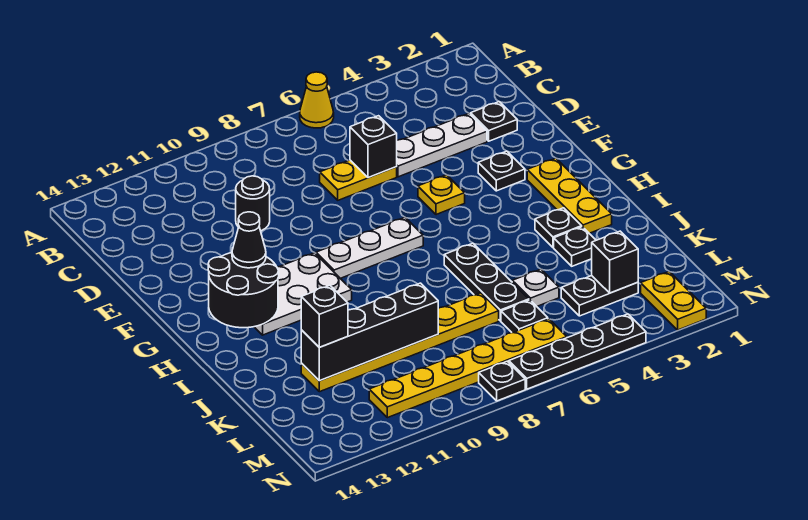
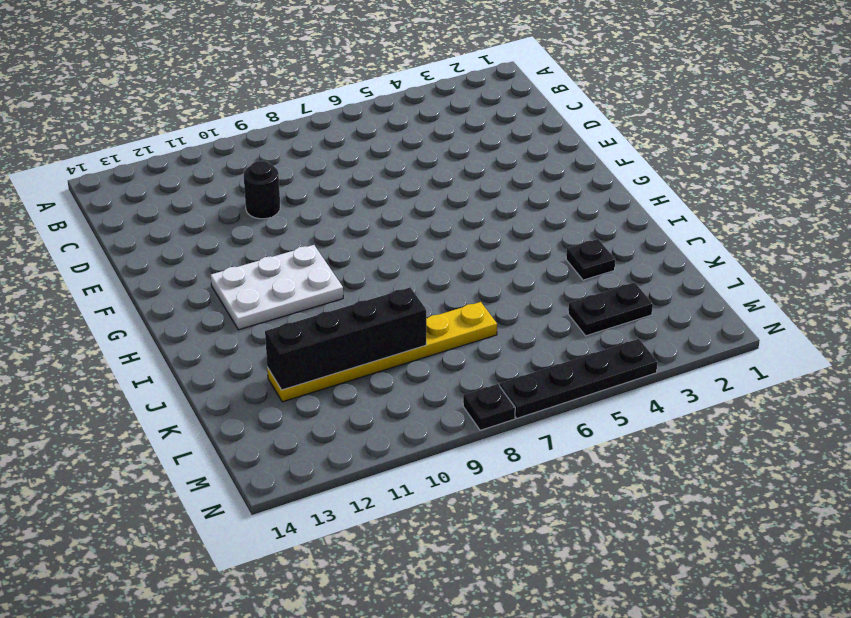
none -> yellow 1x1 cone [300,72,334,128]
none -> black 1x1 plate [471,102,517,141]
none -> white 1x3 plate [397,114,487,177]

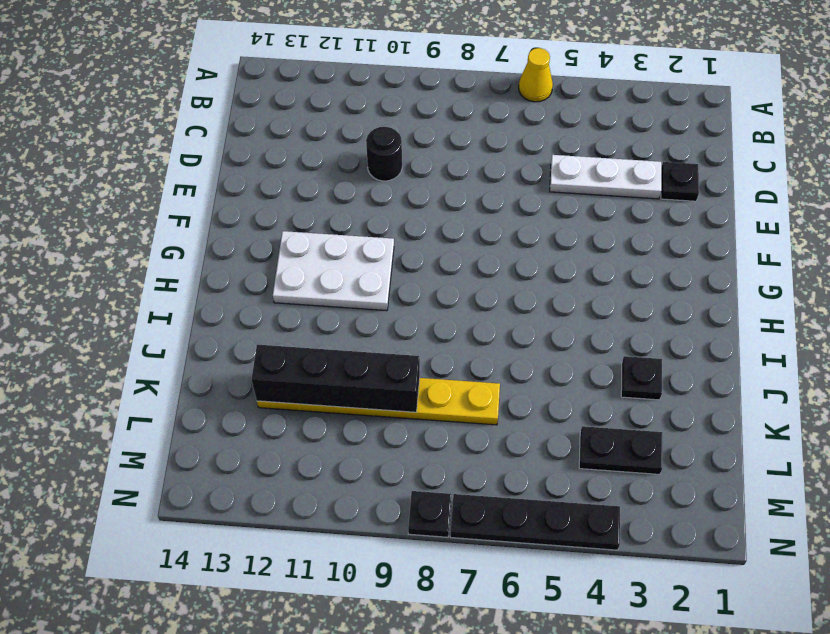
none -> yellow 1x2 plate [320,160,397,200]
none -> black 1x1 plate [478,151,525,191]
none -> yellow 1x1 plate [418,175,465,215]

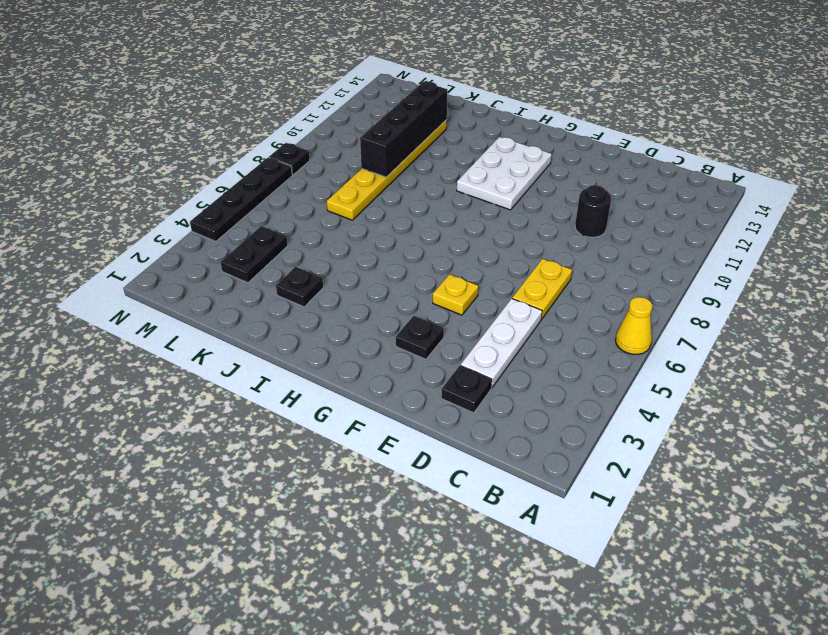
none -> yellow 1x3 plate [527,158,612,233]
none -> white 1x3 plate [316,218,423,278]
none -> black 1x1 plate [535,208,582,247]

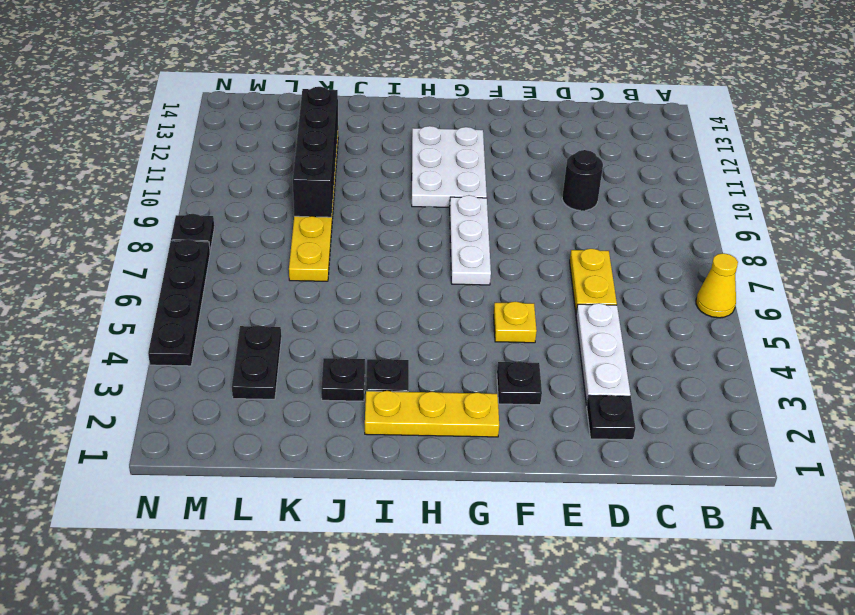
none -> black 1x3 plate [444,243,529,321]
none -> white 1x1 plate [512,269,559,306]
none -> black 1x1 plate [501,300,548,333]

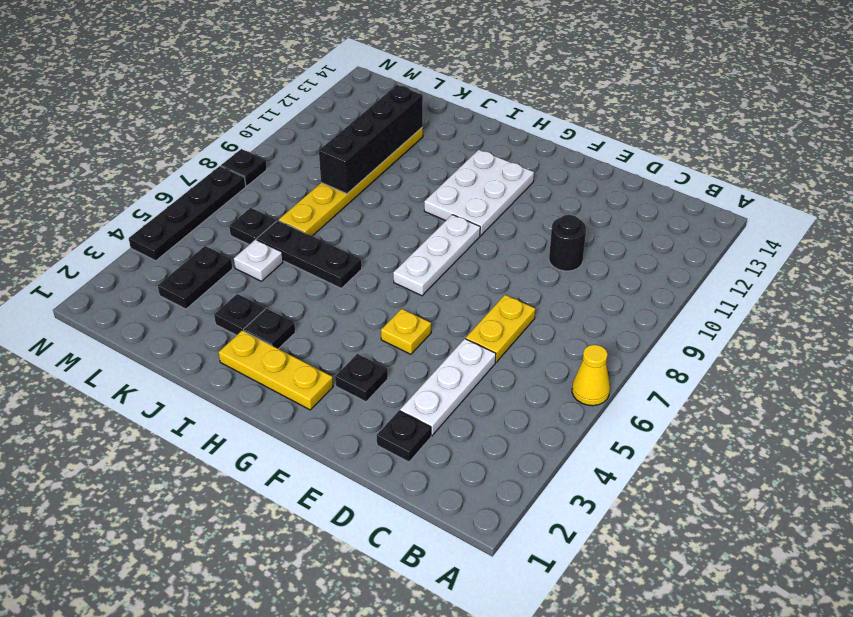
none -> yellow 1x2 plate [641,272,706,330]
none -> yellow 1x6 plate [369,319,567,418]
none -> black 1x1 brick [350,116,397,178]

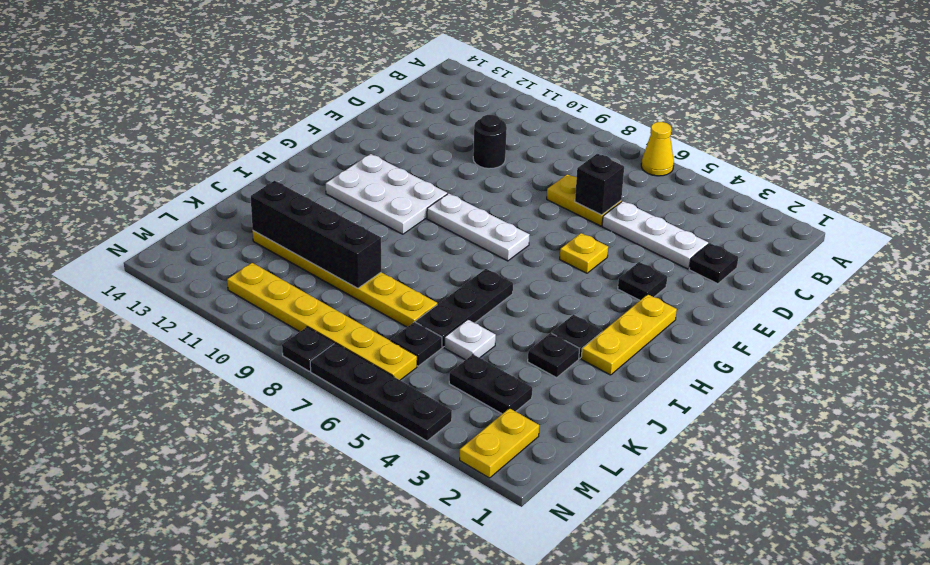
none -> black 2x2 round brick [208,253,279,328]
none -> black 1x1 brick [592,231,638,293]
none -> black 1x1 cone [232,212,266,268]

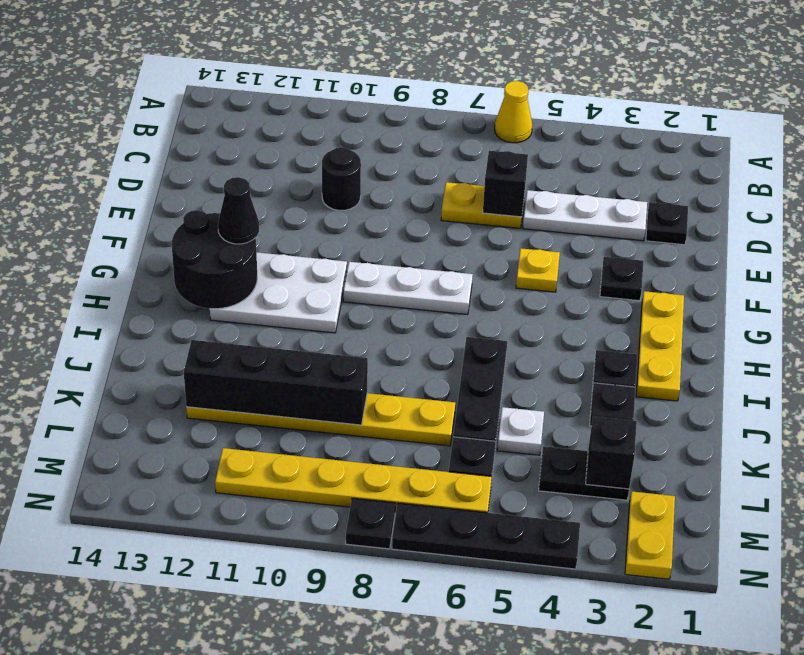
none -> black 1x1 brick [301,285,348,347]

